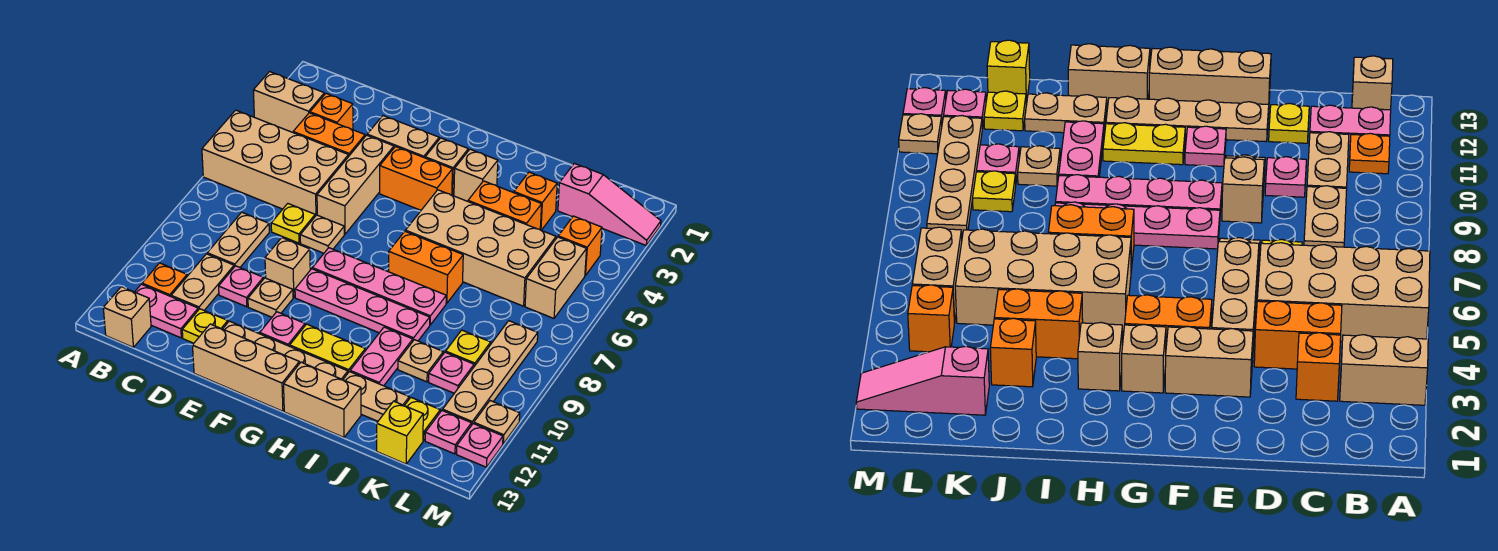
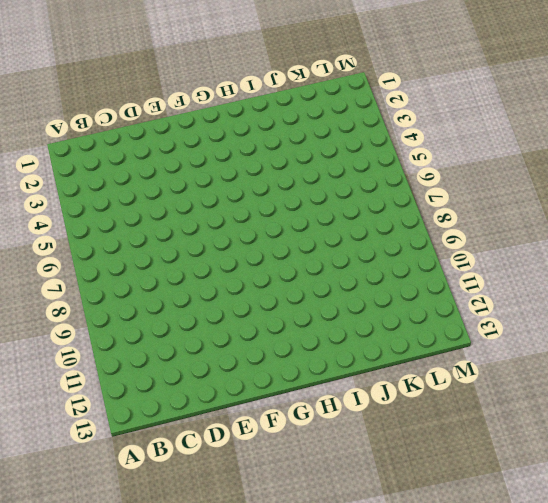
none -> tan 1x2 brick [253,72,324,132]
none -> tan 2x4 brick [202,110,349,216]
none -> orange 1x1 plate [142,263,187,296]
none -> pink 1x2 plate [135,284,198,338]

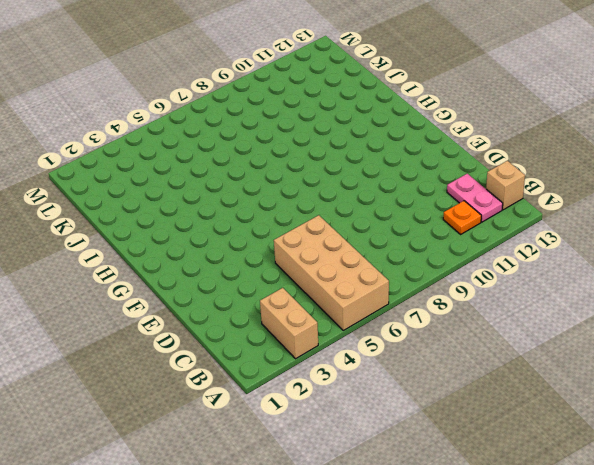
none -> orange 1x1 brick [310,94,353,130]
none -> orange 1x2 brick [293,113,365,156]
none -> tan 1x2 plate [207,212,269,267]
none -> tan 1x2 plate [171,254,234,310]

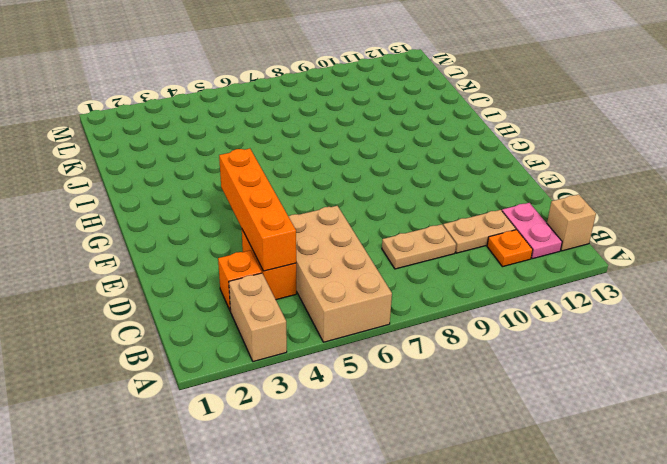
orange 1x4 brick [219,149,296,271] -> none
none -> yellow 1x1 plate [271,204,315,243]
none -> pink 1x1 plate [219,266,263,307]
none -> yellow 1x1 plate [182,309,228,343]
none -> tan 1x2 brick [367,116,439,158]

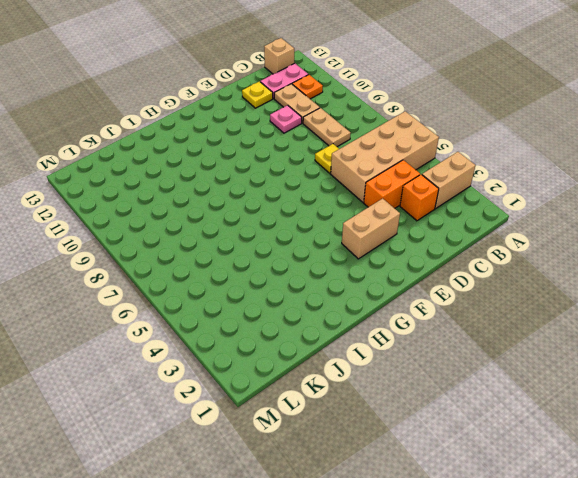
none -> tan 1x3 brick [317,135,394,234]
none -> tan 1x1 plate [300,215,344,253]
none -> tan 1x1 brick [265,238,310,297]
none -> tan 1x1 plate [248,278,293,317]

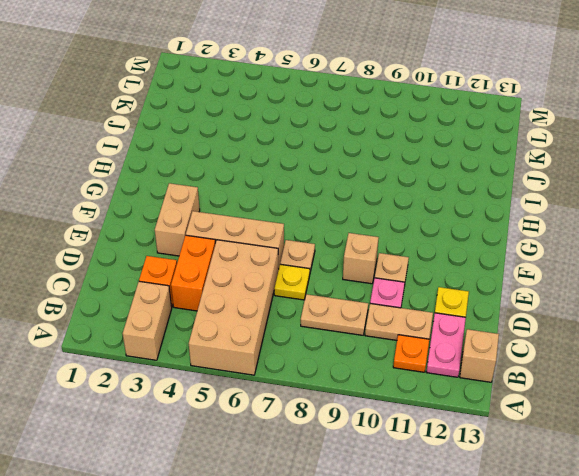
none -> tan 1x4 plate [223,321,348,380]
none -> tan 1x3 brick [192,324,299,411]
none -> orange 1x2 brick [380,147,452,210]
none -> pink 1x4 plate [312,248,446,325]

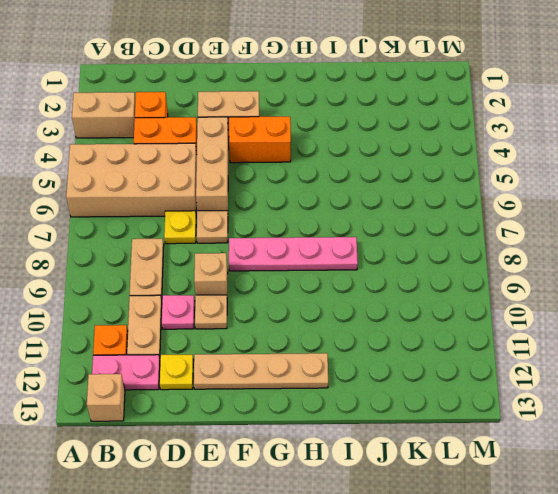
none -> tan 1x3 brick [192,324,299,411]
none -> pink 1x4 plate [295,269,430,341]
none -> pink 1x1 plate [260,312,305,346]
none -> tan 1x1 brick [425,138,468,195]

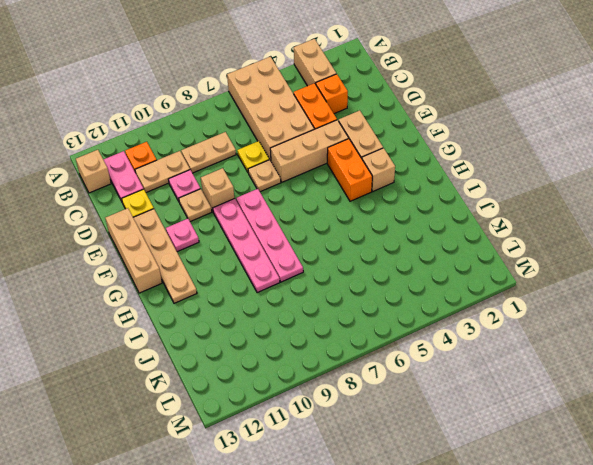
none -> yellow 1x2 plate [290,324,365,373]
none -> tan 1x1 brick [454,149,498,201]
none -> tan 2x4 brick [406,190,556,306]
none -> orange 1x2 brick [389,231,463,303]

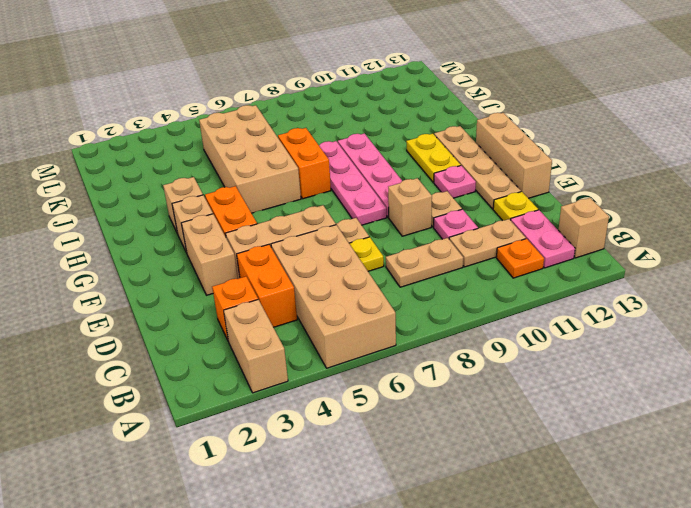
none -> tan 1x2 brick [284,362,361,437]
none -> orange 1x2 brick [468,181,542,229]
none -> pink 1x2 plate [350,327,413,386]
none -> tan 1x2 plate [343,372,409,421]

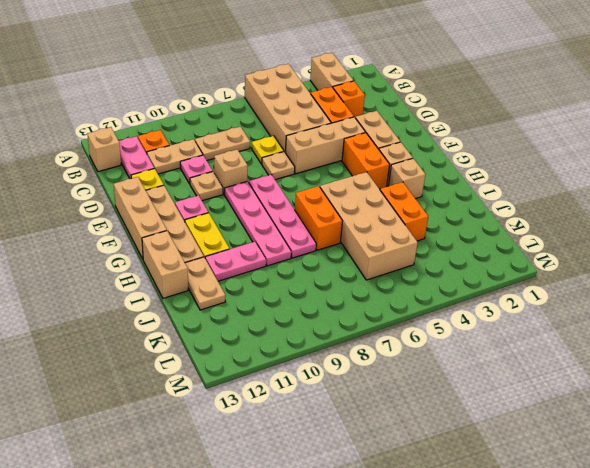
none -> orange 1x1 brick [514,172,557,230]
none -> tan 1x1 plate [398,340,443,382]
none -> pink 1x3 slope [558,163,661,245]
none -> yellow 1x1 plate [446,330,491,366]

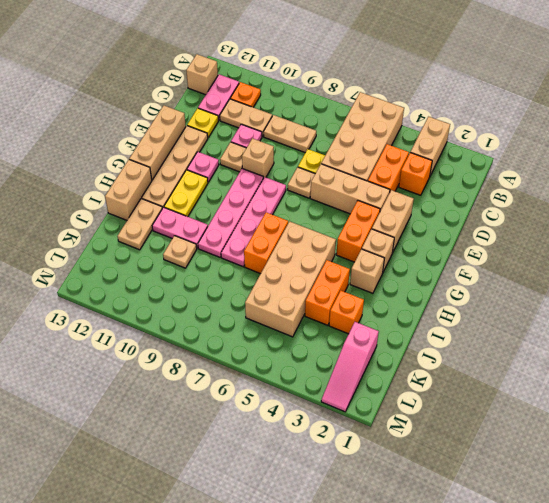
none -> yellow 1x1 plate [446,330,491,366]
none -> pink 1x1 plate [429,352,474,393]
none -> yellow 1x1 plate [405,398,440,441]
none -> yellow 1x1 brick [377,401,423,464]

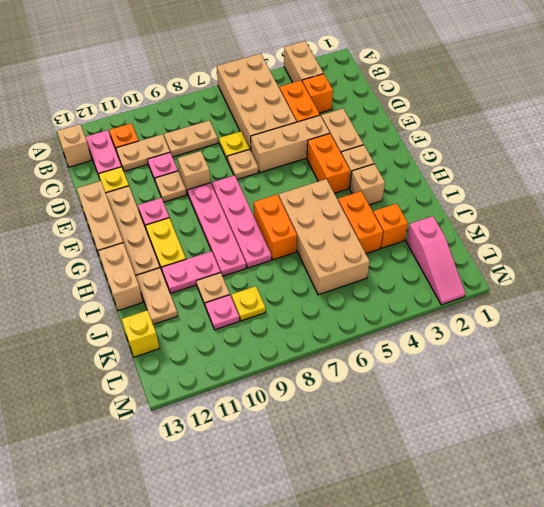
none -> yellow 1x1 plate [405,398,440,441]
none -> orange 1x1 brick [558,216,602,276]
none -> tan 1x2 brick [525,237,587,318]
none -> tan 1x4 plate [443,321,538,425]

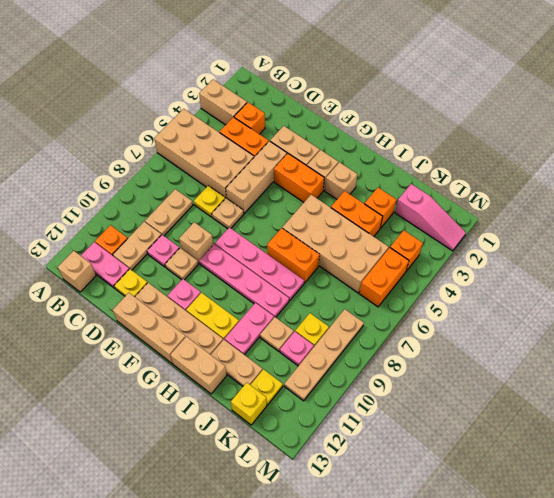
orange 1x2 brick [359,248,409,307] -> tan 1x2 brick [525,237,587,318]
none -> pink 1x1 plate [425,410,472,454]
none -> tan 1x1 plate [474,401,520,444]
none -> pink 1x1 plate [457,423,503,467]

